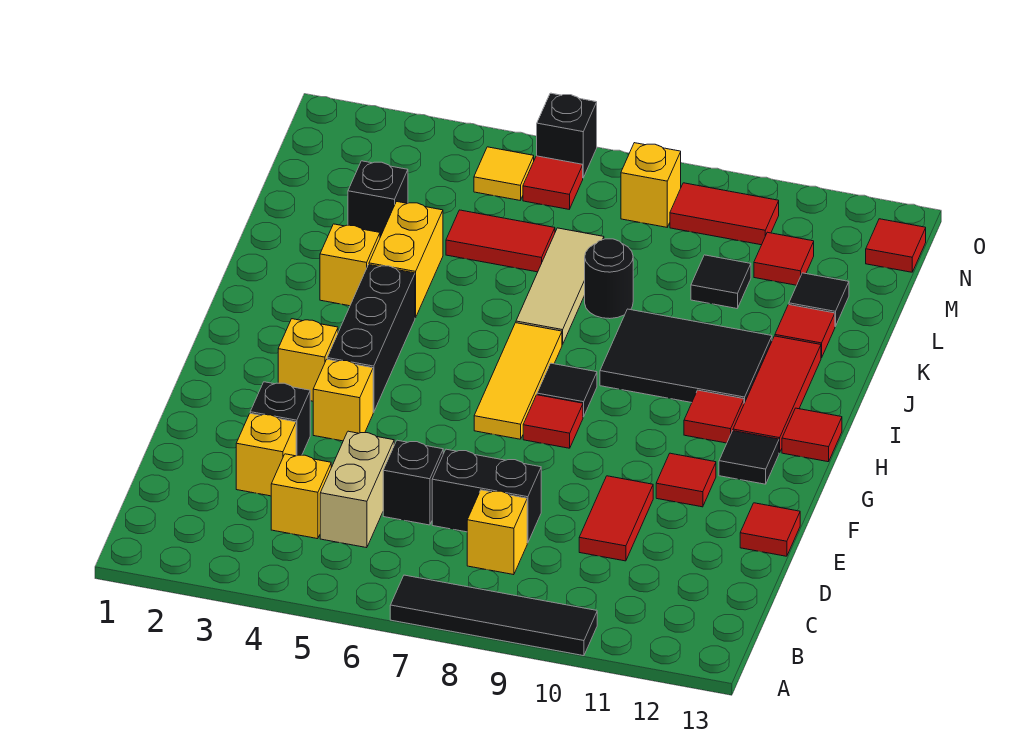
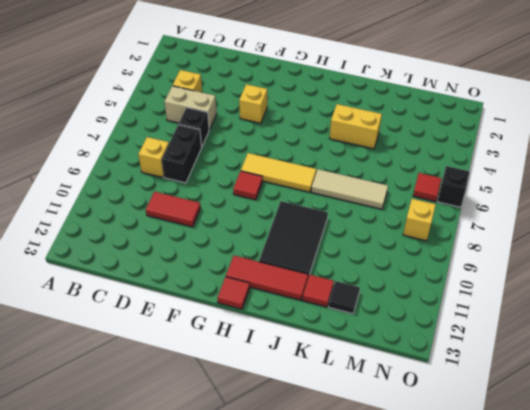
none -> black 1x4 tile [390,575,597,656]
none -> yellow 1x1 brick [236,413,296,496]
none -> black 1x1 brick [250,382,310,456]
none -> red 1x1 tile [740,503,800,556]

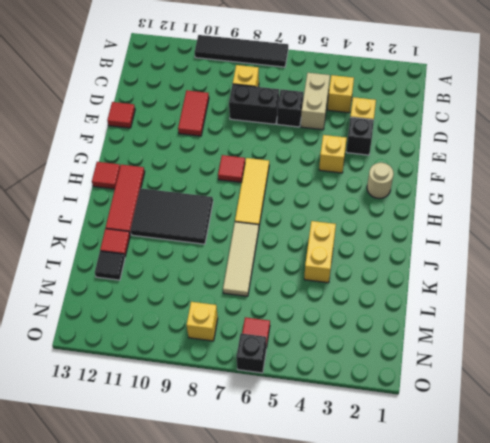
tan 1x1 round brick [367,163,394,198] -> none
none -> red 1x1 tile [656,453,716,507]
none -> yellow 1x1 brick [278,319,338,401]
none -> black 1x3 brick [327,265,415,412]
none -> black 1x1 tile [719,431,779,484]

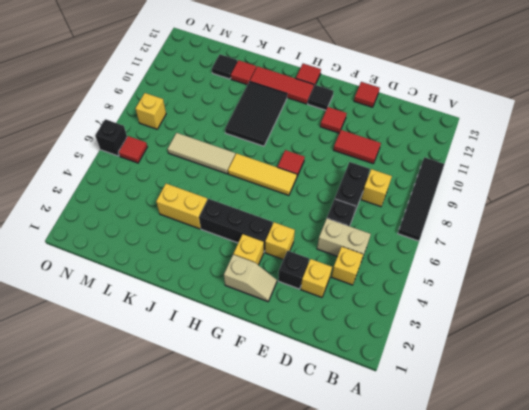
tan 1x2 slope [224,254,277,302] -> none
none -> black 1x1 tile [537,363,597,417]
none -> red 1x1 tile [684,390,744,443]
none -> yellow 1x1 brick [320,224,380,306]
none -> black 1x1 round brick [585,239,633,319]

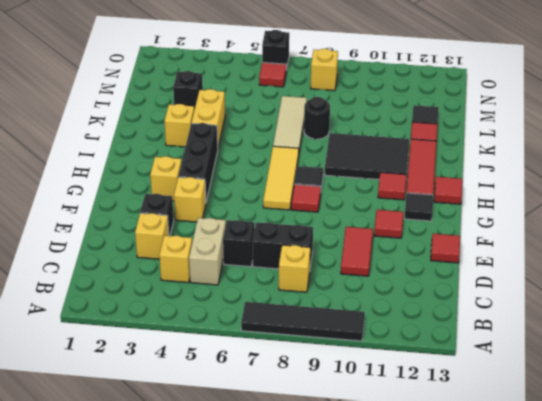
none -> red 1x2 tile [446,210,555,272]
none -> black 1x1 tile [691,255,751,308]
none -> red 1x1 tile [754,232,814,285]
none -> yellow 1x1 tile [474,147,534,200]

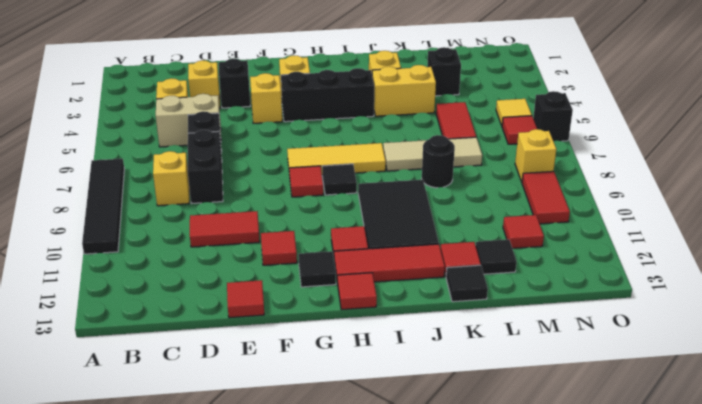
black 1x1 tile [446,265,488,302] -> black 1x1 tile moved to [691,255,751,308]
none -> red 1x1 tile [866,219,926,272]

